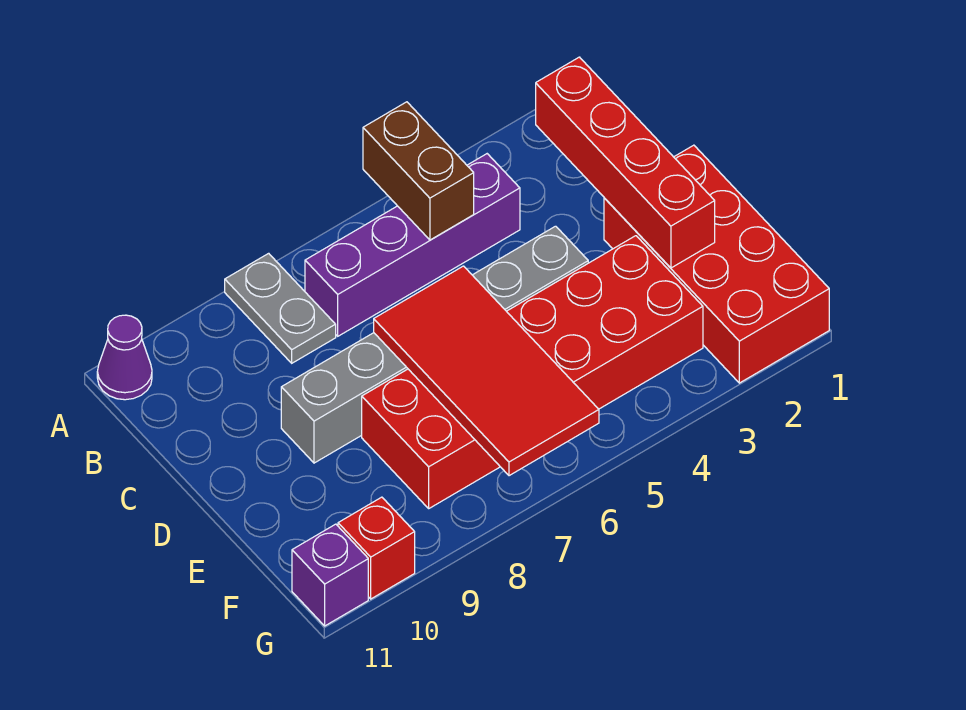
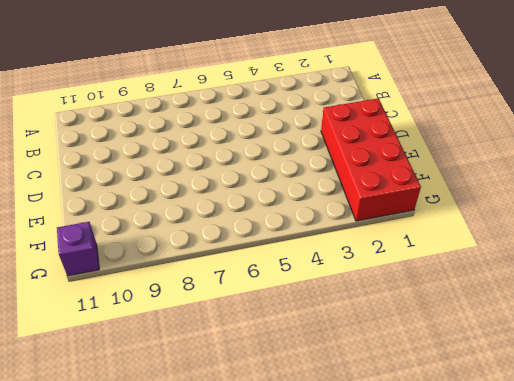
none -> grey 1x2 plate [225,253,336,363]
none -> purple 1x1 cone [97,315,152,400]

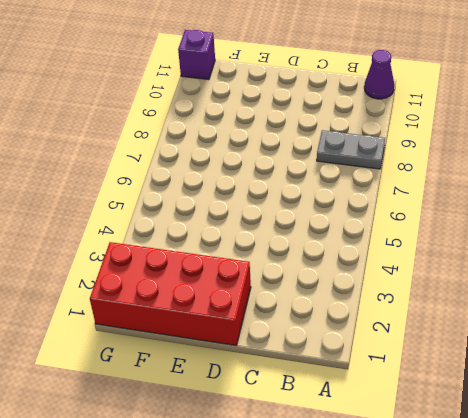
none -> purple 1x4 brick [305,154,520,336]
none -> grey 1x6 brick [281,226,588,463]

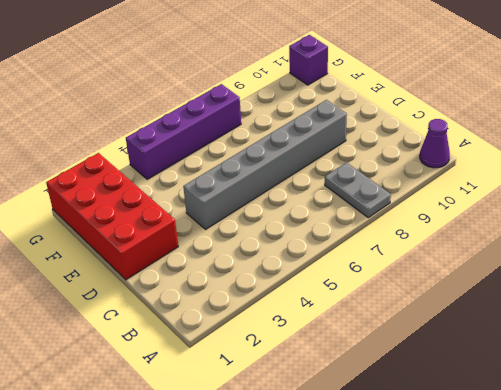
purple 1x4 brick [126,84,241,179] -> purple 1x4 brick moved to [305,154,520,336]
none -> red 2x6 brick [362,236,703,508]
none -> red 1x1 brick [338,497,415,599]

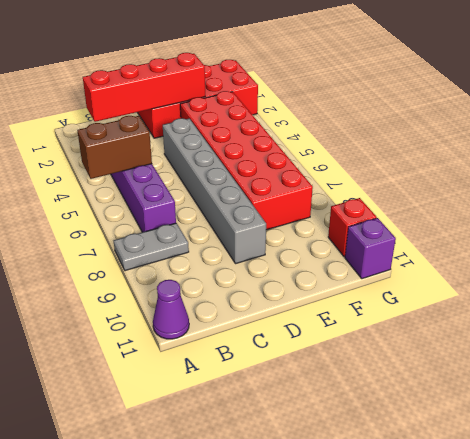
none -> red 2x4 tile [374,266,599,476]

